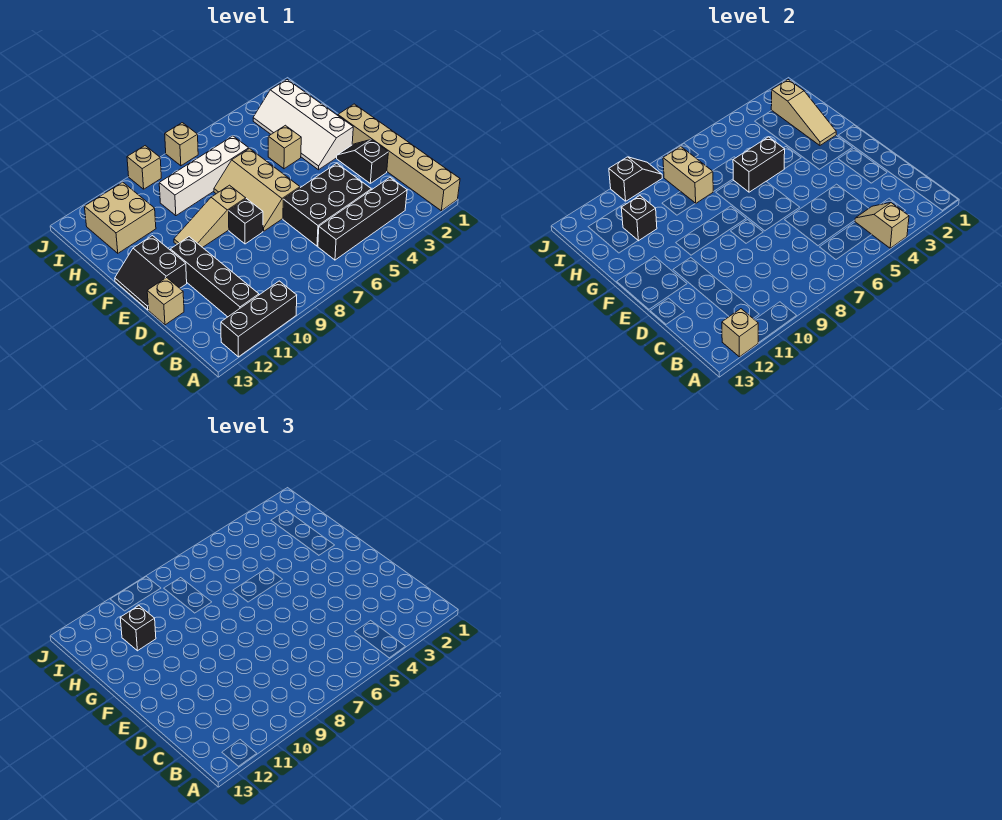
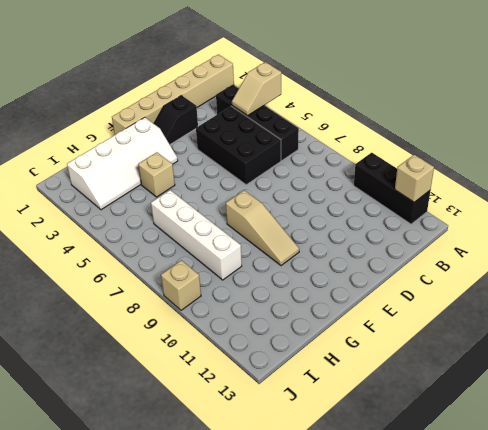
none -> black 1x4 brick [170,237,259,317]
none -> tan 1x1 brick [147,278,184,325]
none -> tan 2x3 slope [214,149,300,231]

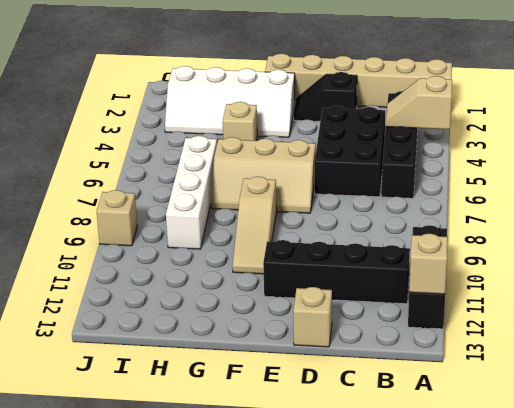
none -> black 1x1 brick [229,199,263,244]
none -> black 2x2 slope [115,236,187,310]
none -> tan 2x2 brick [84,182,156,253]

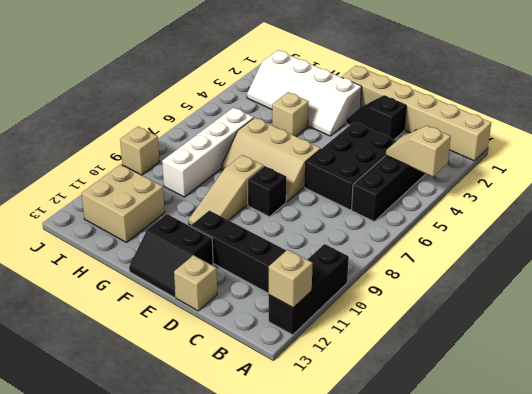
none -> tan 1x1 brick [165,123,198,166]
none -> tan 1x3 slope [771,80,836,145]
none -> black 1x2 brick [733,137,785,192]

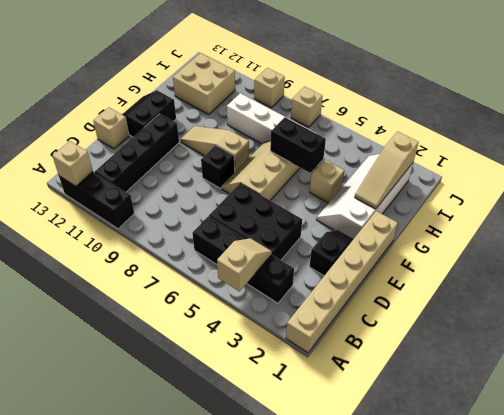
none -> tan 1x2 brick [663,146,713,203]
none -> black 1x1 brick [621,196,657,241]
none -> black 1x2 slope [609,157,662,201]

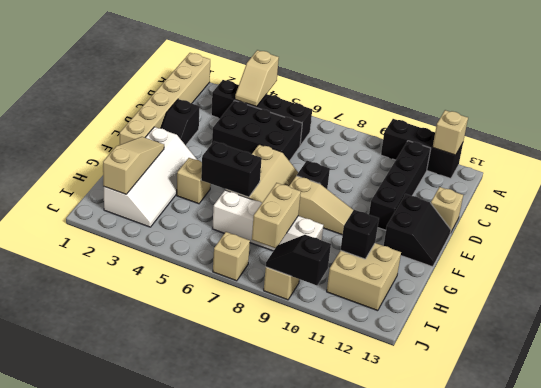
none -> black 1x1 brick [120,606,156,651]

